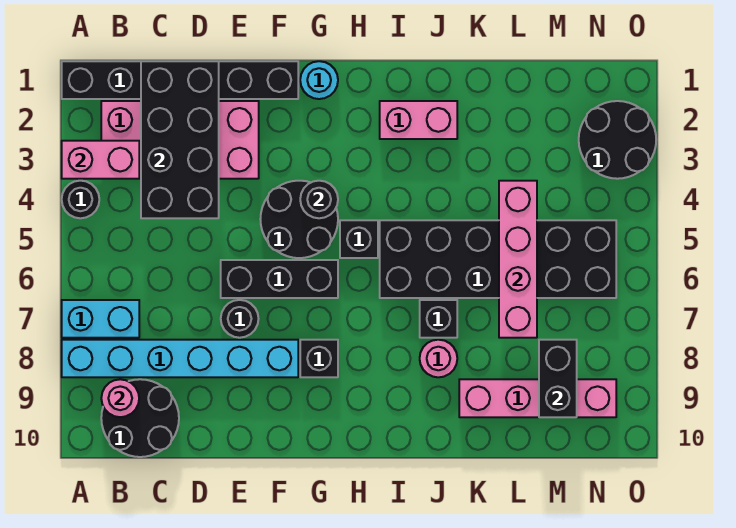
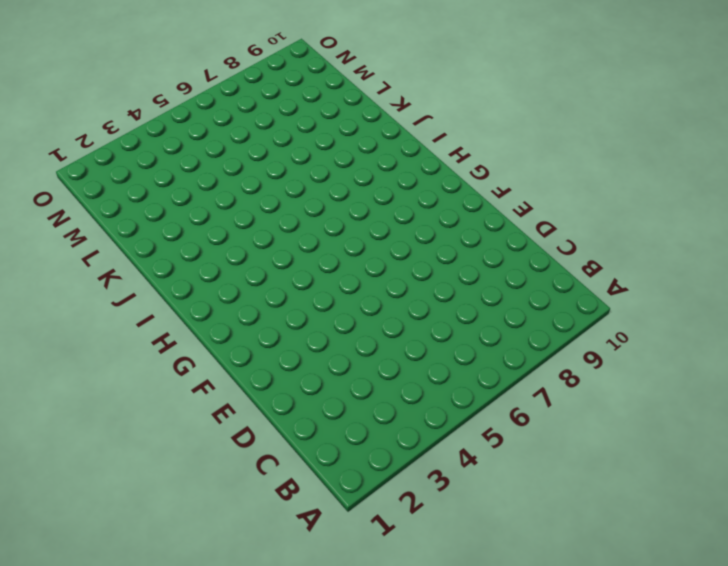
none -> black 1x6 brick [62,61,298,99]
none -> black 1x1 round brick [62,181,99,218]
none -> cyan 1x2 brick [62,300,139,338]

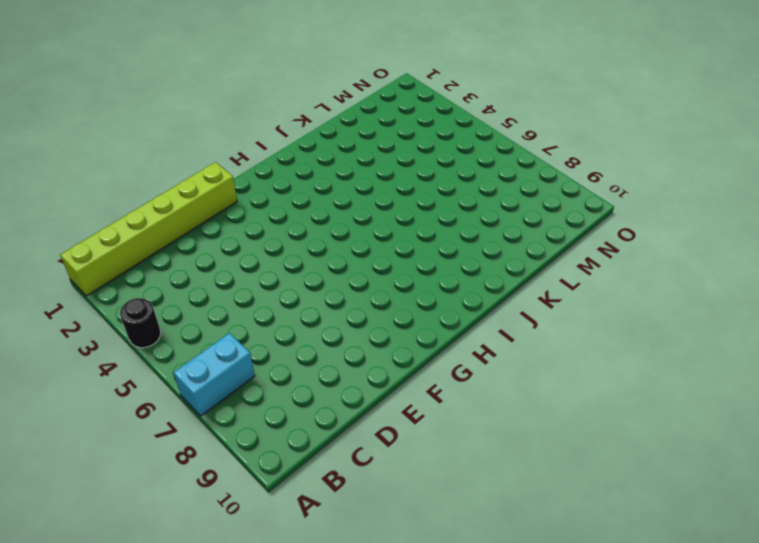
lime 1x6 brick [60,162,237,296] -> black 1x6 brick [62,61,298,99]
none -> cyan 1x6 brick [62,340,298,377]
none -> pink 2x4 brick [101,101,259,179]
none -> black 2x2 round brick [101,379,179,457]

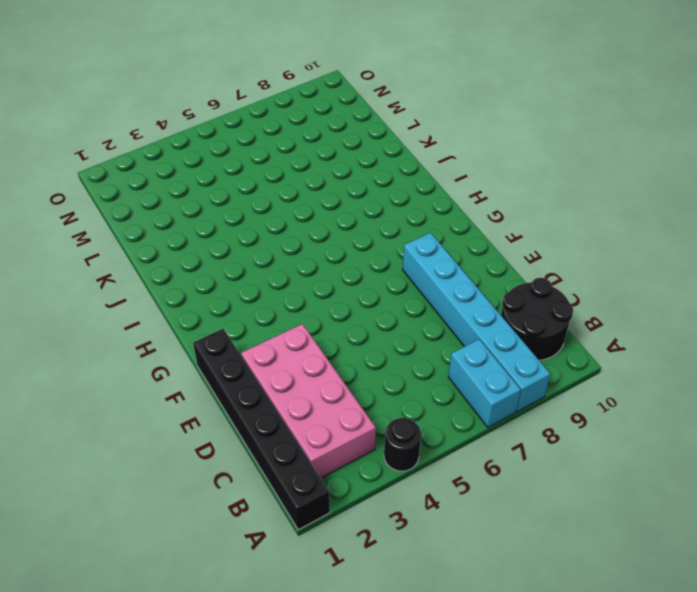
none -> black 1x3 brick [221,260,338,298]
none -> black 1x1 round brick [221,300,258,338]
none -> black 2x2 round brick [260,181,338,258]

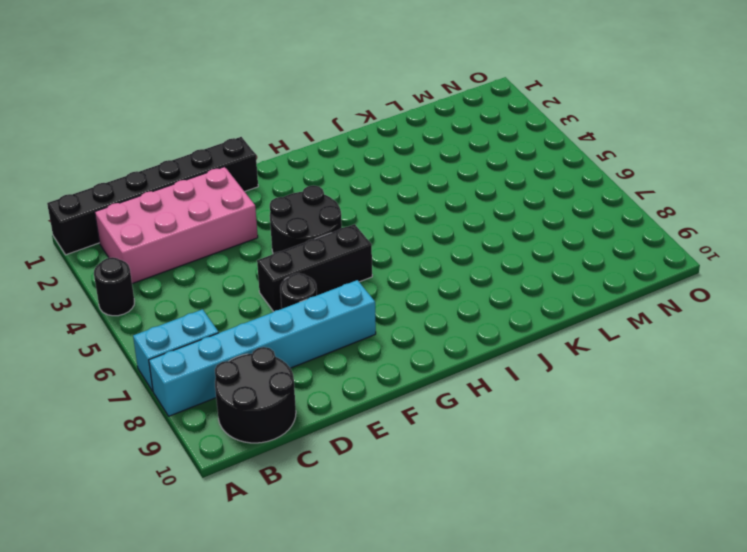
none -> cyan 1x1 round brick [300,61,338,99]
none -> black 1x1 brick [300,340,338,377]
none -> black 1x1 brick [340,220,378,258]

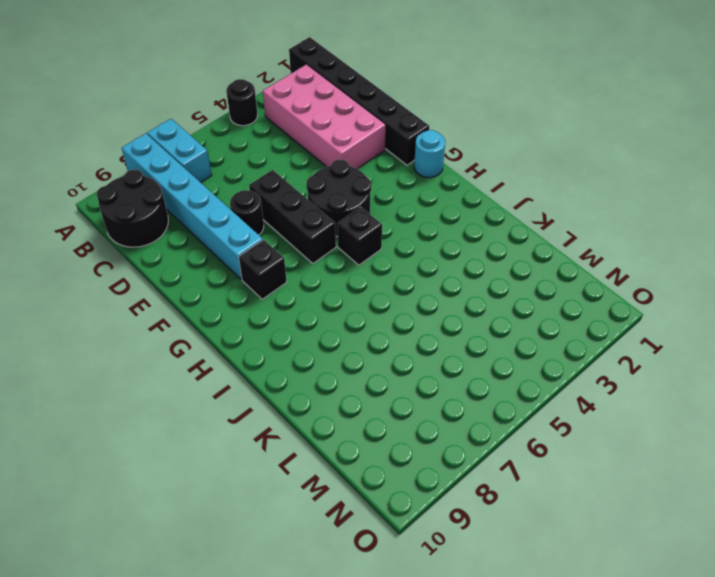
none -> pink 1x2 brick [380,101,457,139]
none -> black 2x6 brick [380,220,616,298]
none -> black 1x1 brick [420,300,457,338]

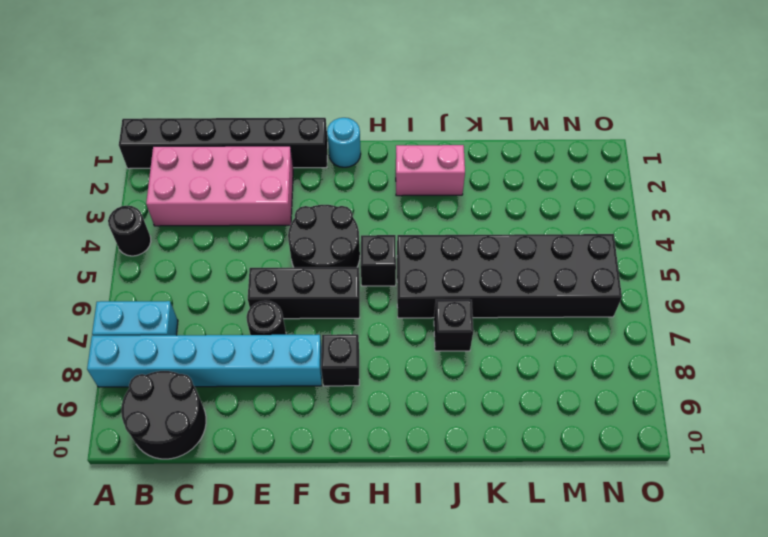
none -> pink 1x1 round brick [420,340,457,377]
none -> pink 1x4 brick [459,379,616,417]
none -> black 2x2 round brick [579,101,656,179]

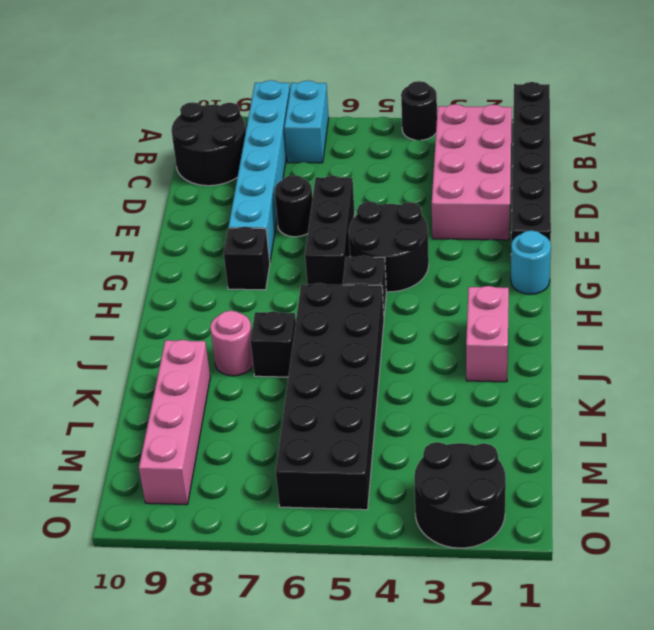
none -> pink 1x2 brick [62,141,139,179]
none -> pink 1x1 round brick [101,379,139,417]
none -> black 2x4 brick [141,61,219,218]

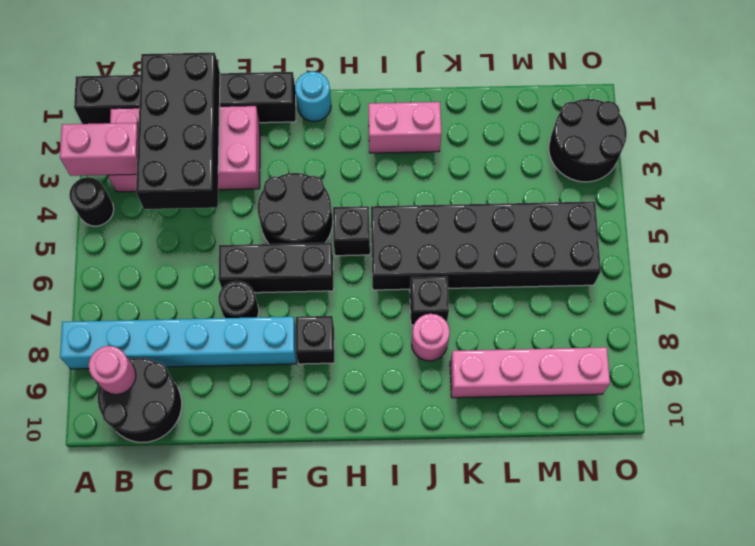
none -> cyan 1x2 brick [62,300,139,338]
none -> black 1x1 round brick [300,181,338,218]
none -> pink 1x4 brick [499,181,537,338]

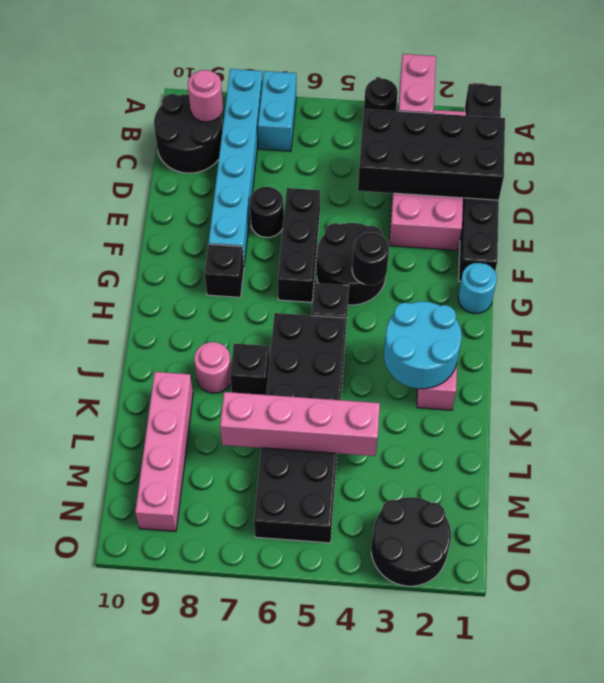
cyan 2x2 round brick [384,302,462,389] -> none
none -> black 1x2 brick [539,340,577,417]

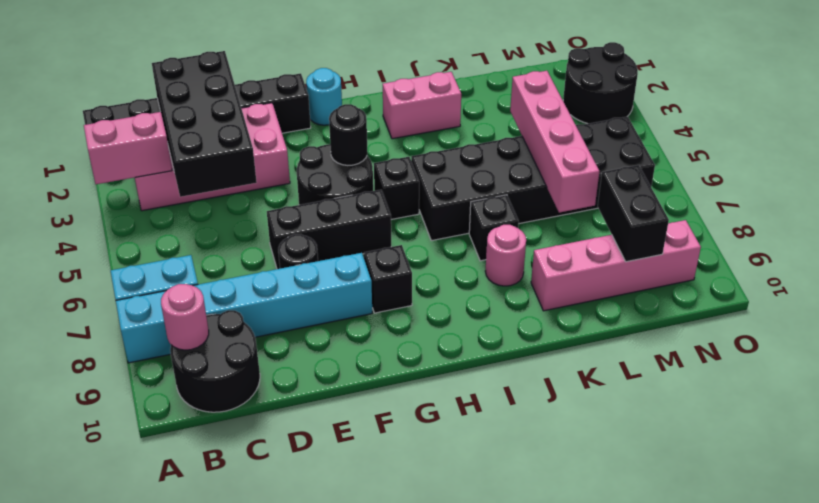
none -> black 1x1 round brick [62,181,99,218]

